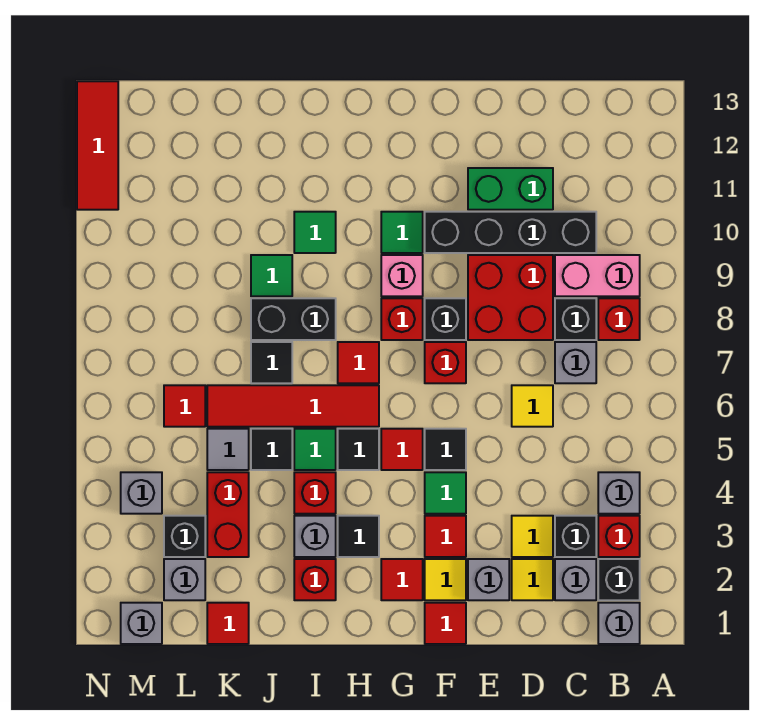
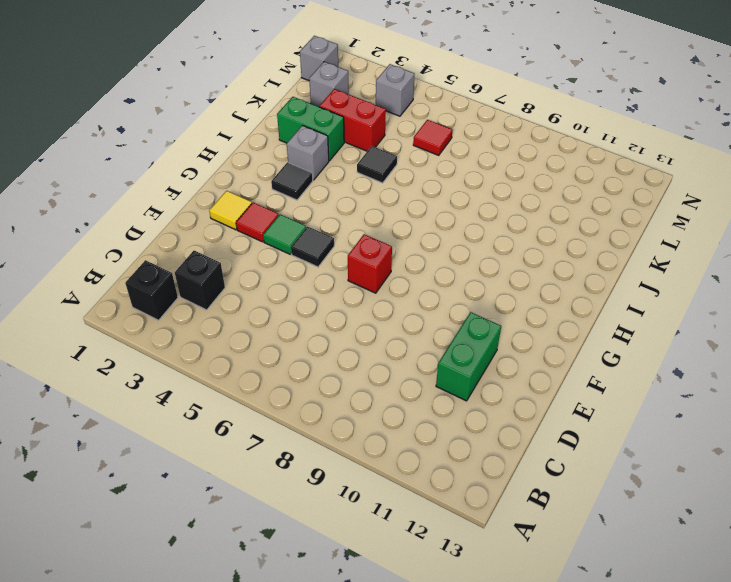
green 1x2 brick [277,97,344,161] -> none
none -> grey 1x1 brick [598,603,640,644]
none -> red 1x1 brick [598,516,640,557]
none -> grey 1x1 brick [598,472,640,514]
none -> red 1x1 brick [598,298,640,340]

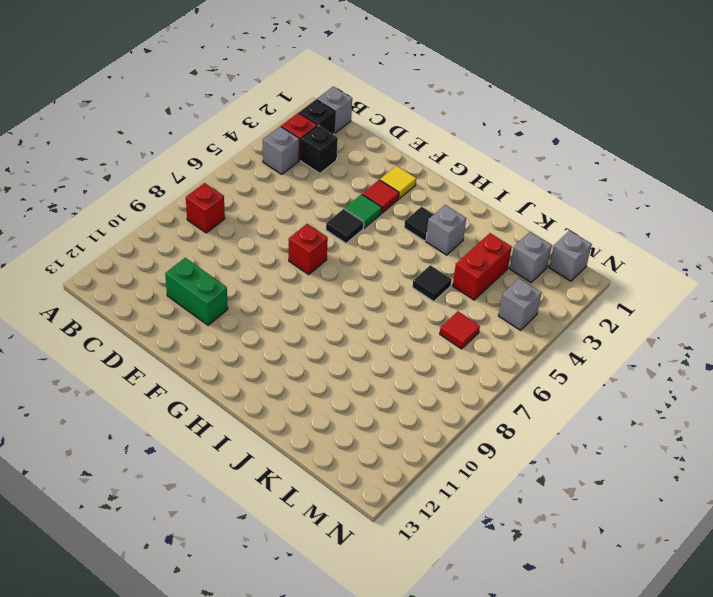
none -> pink 1x2 brick [555,255,640,296]
none -> grey 1x1 brick [555,559,596,600]
none -> grey 1x1 brick [555,342,596,383]
none -> black 1x1 brick [555,298,596,340]

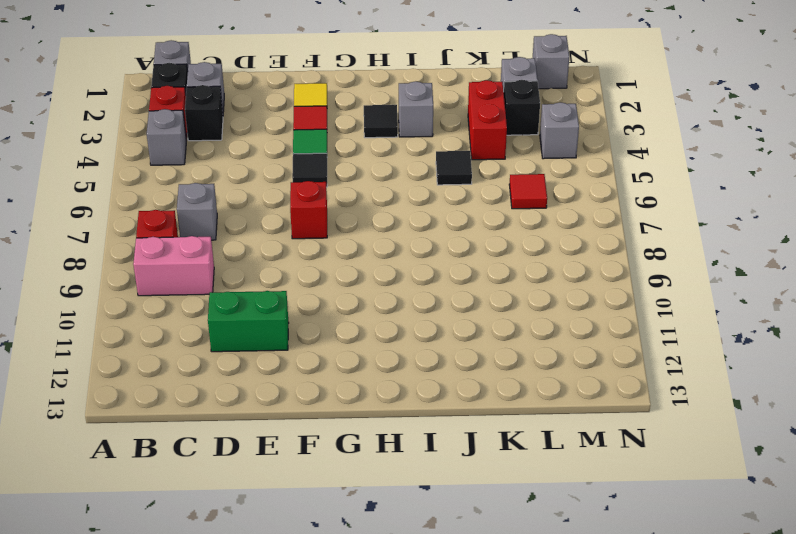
none -> black 1x1 brick [555,298,596,340]
none -> black 1x4 brick [425,212,596,253]
none -> yellow 1x1 tile [512,559,553,600]
none -> yellow 1x1 tile [512,516,553,557]

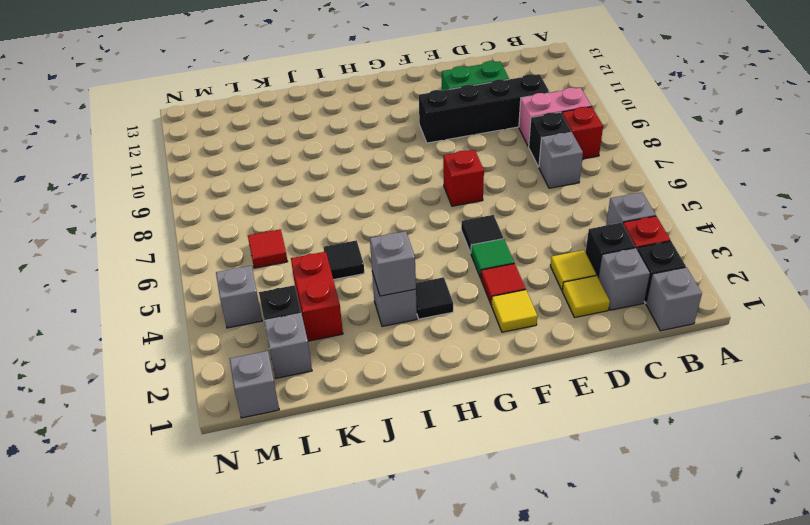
grey 1x1 brick [370,231,416,296] -> grey 1x1 brick moved to [468,559,509,600]
none -> yellow 1x1 tile [512,385,553,427]
none -> red 2x2 brick [468,255,553,340]
none -> red 1x1 tile [425,603,466,644]
none -> black 1x1 brick [425,298,466,340]

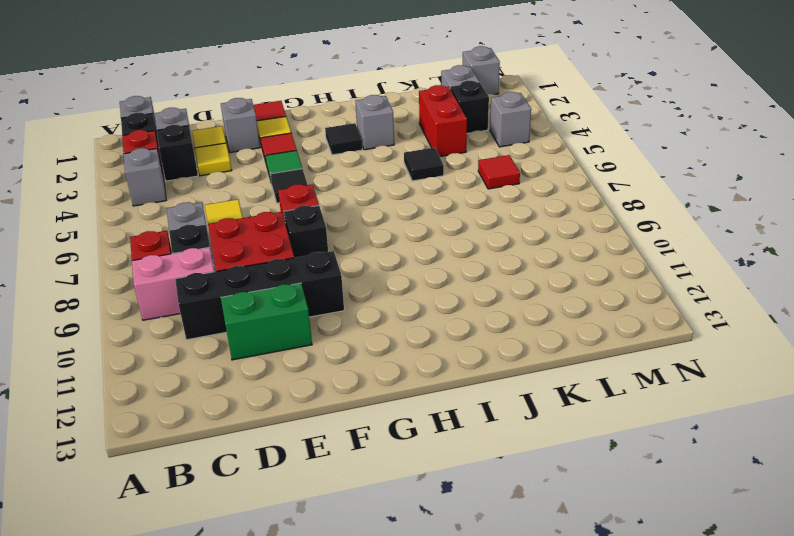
none -> red 1x1 tile [381,559,423,600]
none -> red 1x1 tile [381,429,423,470]
none -> red 1x1 brick [381,298,423,340]
none -> pink 1x1 brick [381,255,423,296]

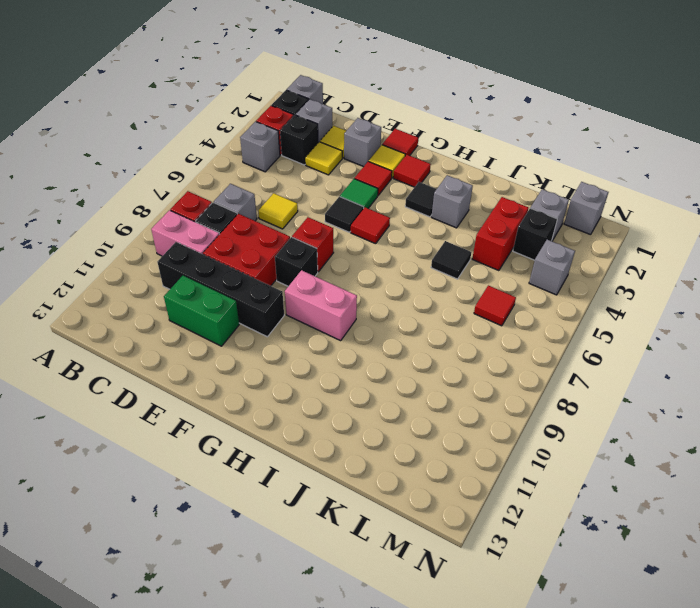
pink 1x2 brick [285,270,357,341] -> pink 1x1 brick [381,255,423,296]
none -> red 1x1 brick [381,298,423,340]
none -> green 1x1 tile [381,212,423,253]
none -> black 1x1 tile [338,429,379,470]
none -> red 1x4 tile [207,385,379,427]

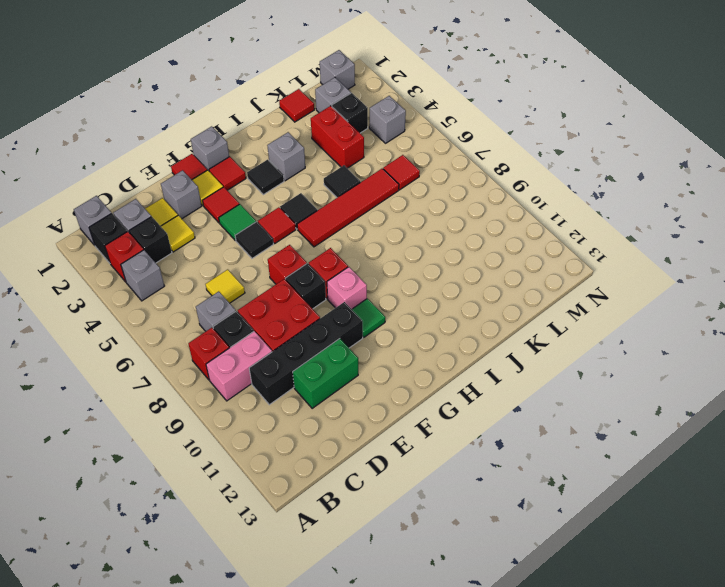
grey 1x1 brick [191,126,229,171] -> none
none -> red 1x1 tile [338,342,379,383]
none -> red 1x1 brick [294,559,336,600]
none -> red 1x1 brick [294,472,336,514]
none -> green 1x1 tile [294,429,336,470]

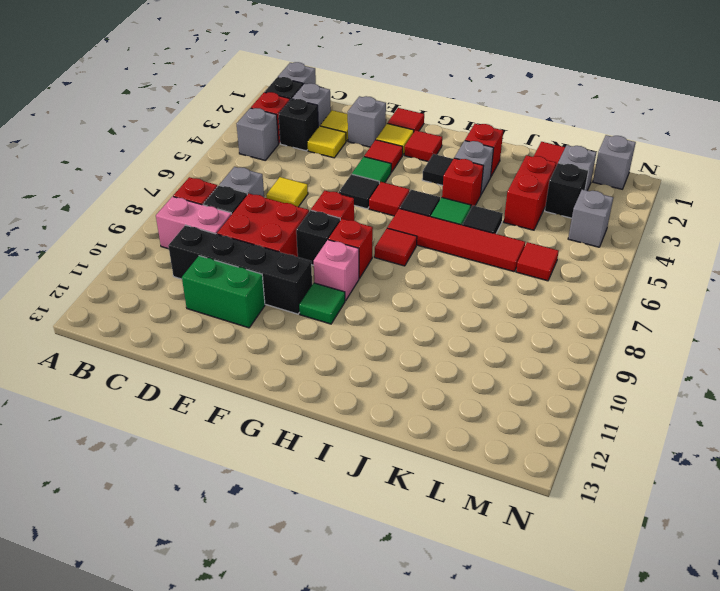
none -> black 1x2 brick [251,298,336,340]
none -> green 1x1 tile [294,212,336,253]
none -> black 1x1 tile [251,342,292,383]
none -> green 1x1 tile [251,255,292,296]

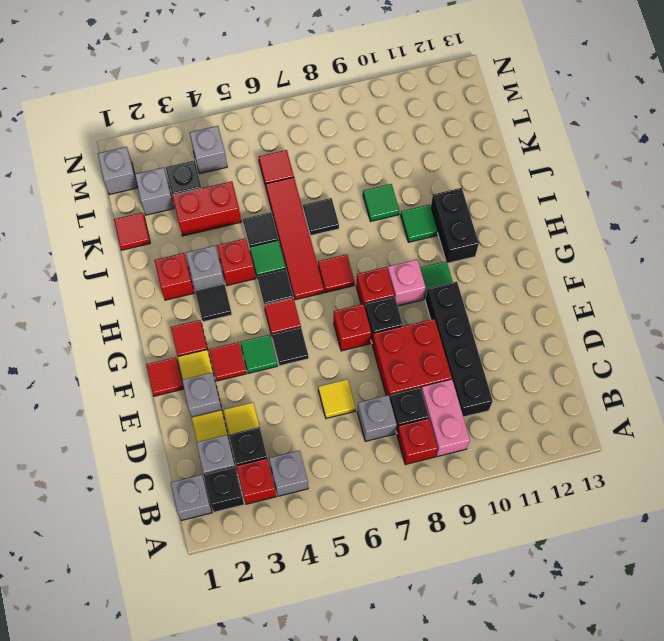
black 1x2 brick [431,188,479,263] -> black 1x2 brick moved to [251,298,336,340]
none -> green 1x2 brick [468,168,553,210]
none -> grey 1x1 tile [207,429,249,470]
none -> red 1x3 tile [77,81,118,210]

